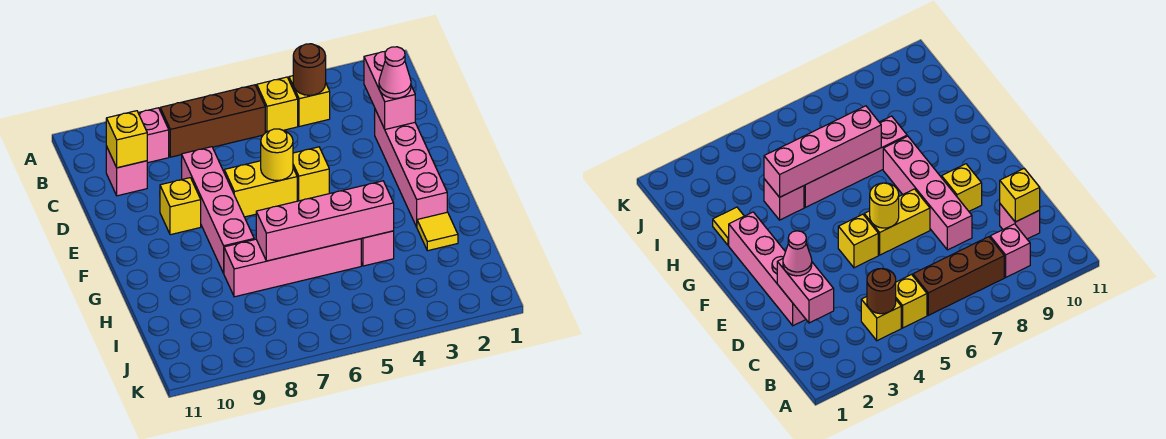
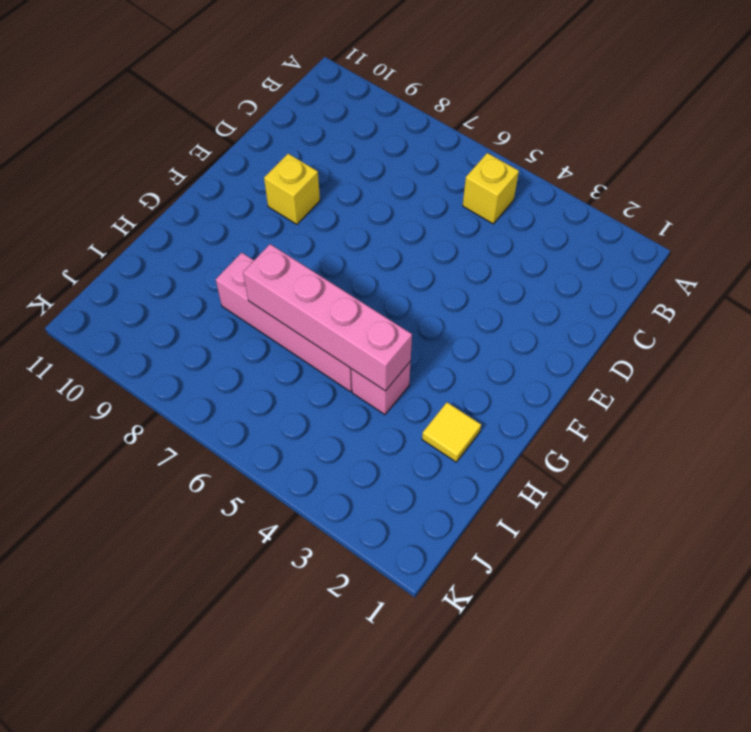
none -> yellow 1x1 brick [289,76,330,127]
none -> brown 1x3 brick [160,85,265,157]
none -> pink 1x1 brick [138,108,169,163]

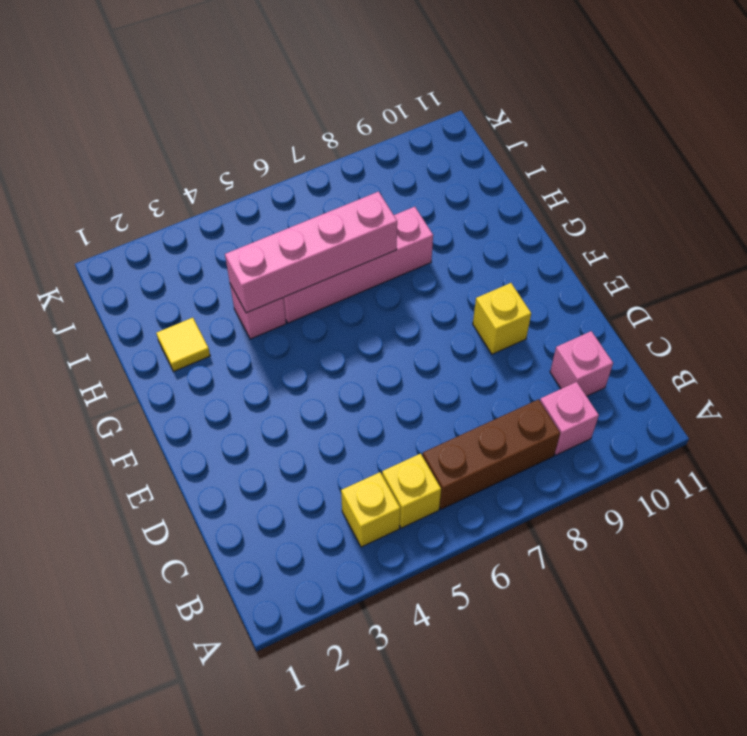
none -> pink 1x4 brick [374,110,447,227]
none -> pink 1x4 brick [181,147,254,273]
none -> yellow 1x1 brick [293,147,329,201]

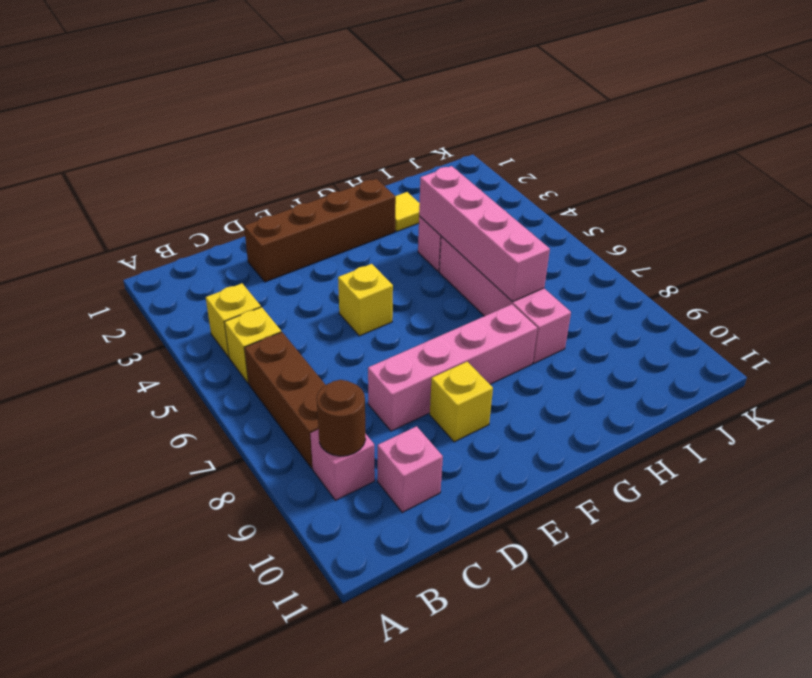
brown 1x1 round brick [317,380,366,456] -> brown 1x1 round brick moved to [293,44,326,95]
brown 1x4 brick [244,179,396,282] -> pink 1x4 brick [374,110,447,227]
none -> yellow 1x2 brick [224,161,297,217]
none -> pink 1x2 brick [364,52,415,129]
none -> yellow 1x1 brick [106,111,147,168]

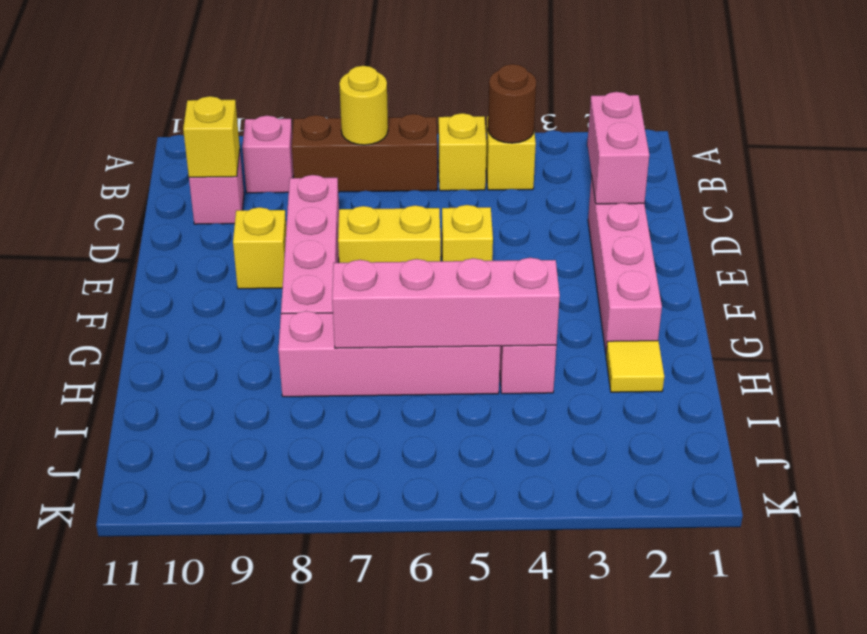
yellow 1x1 round brick [339,66,388,145] -> yellow 1x1 round brick moved to [261,129,293,181]
none -> pink 1x1 cone [379,47,411,98]

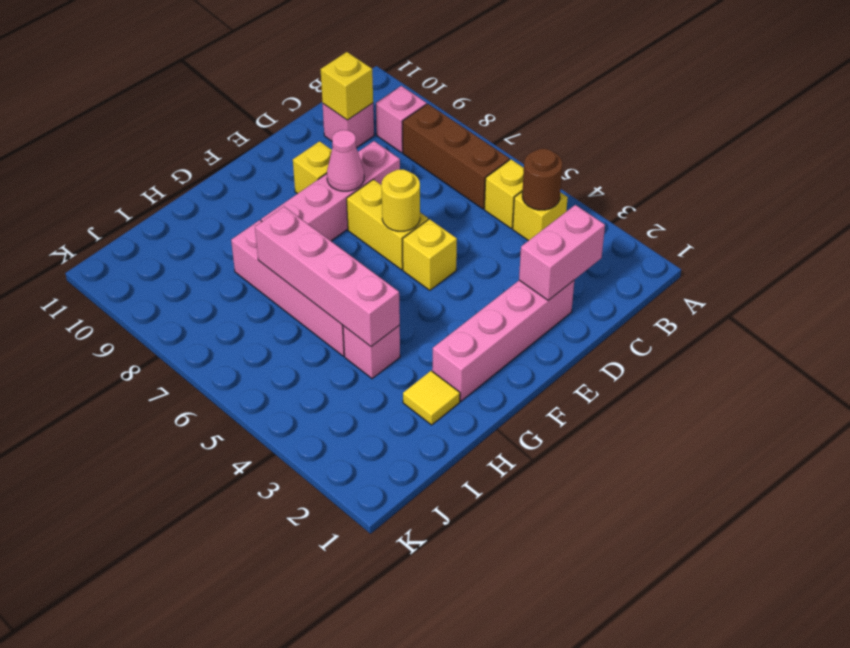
pink 1x1 cone [327,130,364,191] -> pink 1x1 cone moved to [379,47,411,98]

